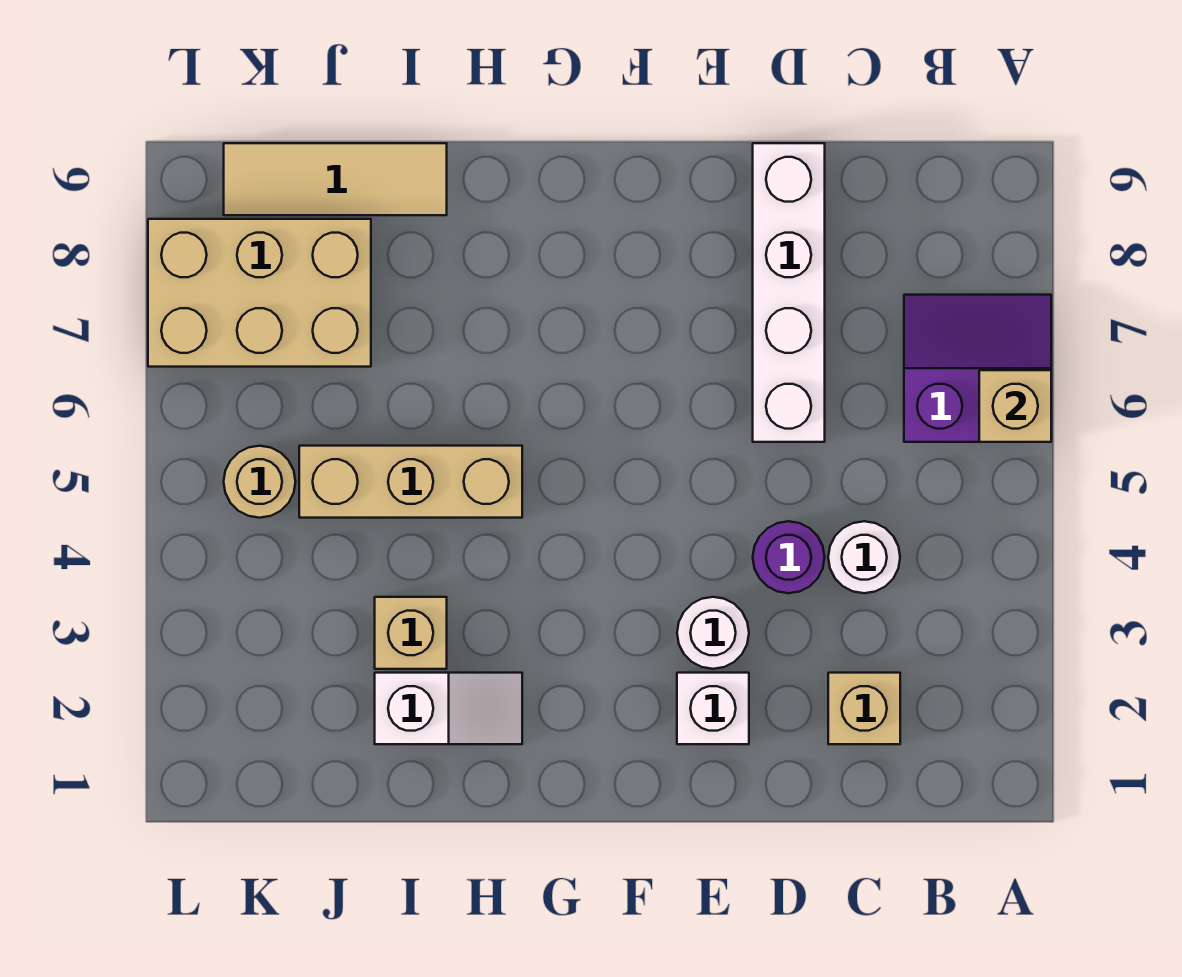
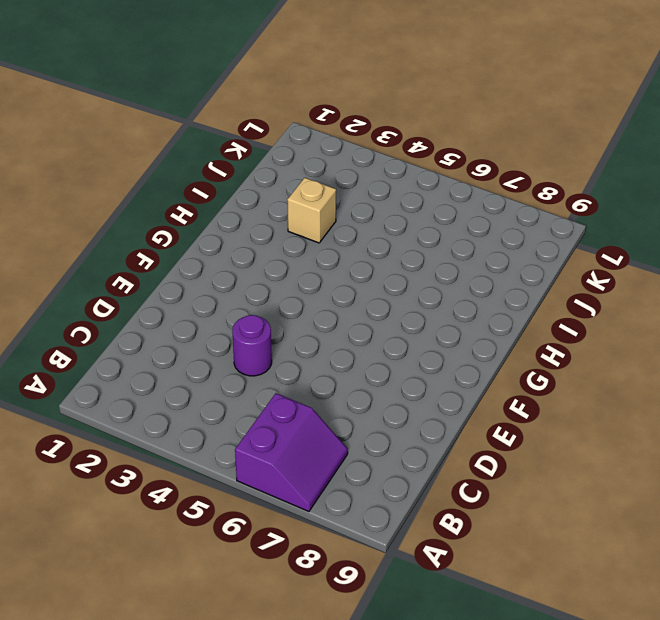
none -> tan 1x1 brick [828,673,900,744]
none -> white 1x1 round brick [828,521,900,593]
none -> white 1x4 brick [753,143,825,442]

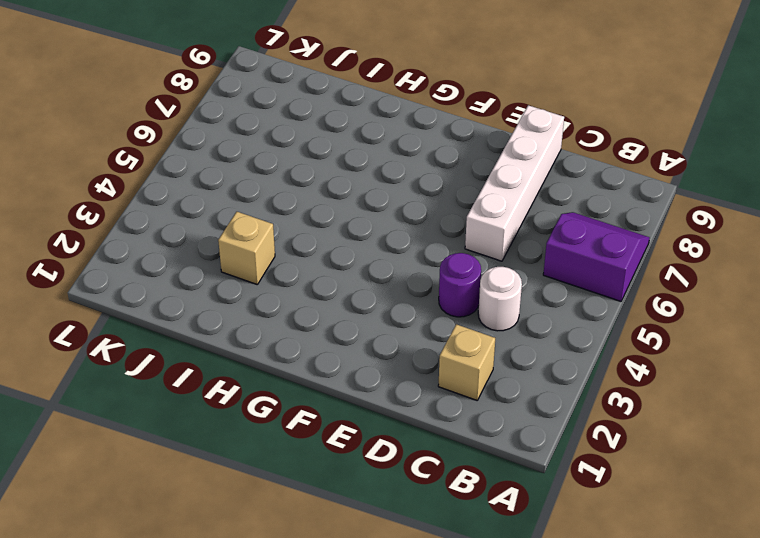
none -> white 1x1 brick [677,673,749,744]
none -> white 1x1 round brick [677,597,749,669]
none -> white 1x2 slope [375,673,522,744]

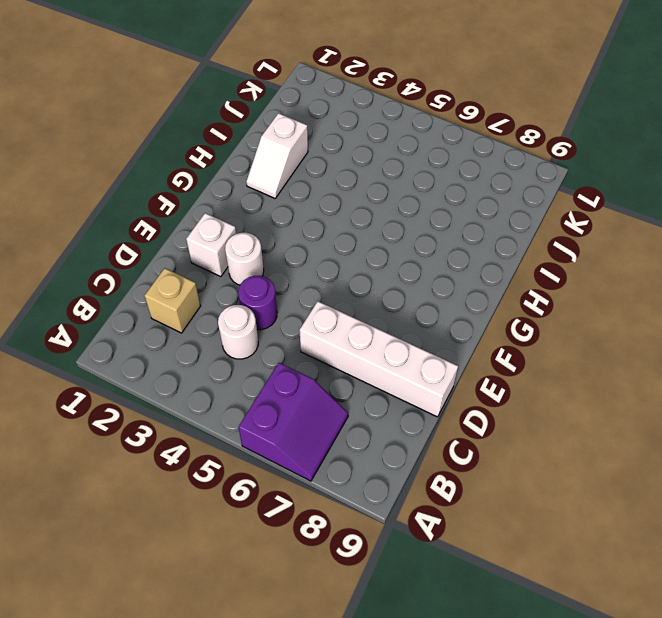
none -> tan 1x3 brick [299,446,522,518]
none -> tan 1x1 brick [375,597,447,669]
none -> tan 1x3 tile [224,143,447,215]

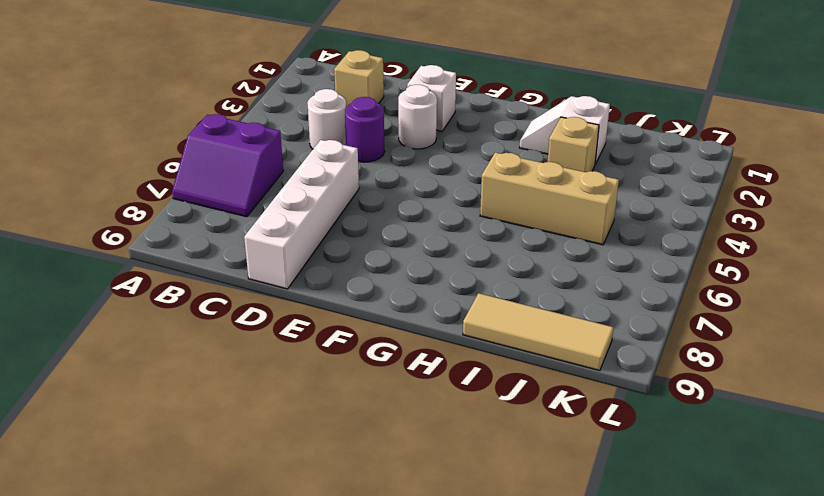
none -> tan 2x3 brick [148,219,371,367]
none -> tan 1x1 round brick [224,446,296,518]
none -> tan 1x1 brick [979,370,1051,442]

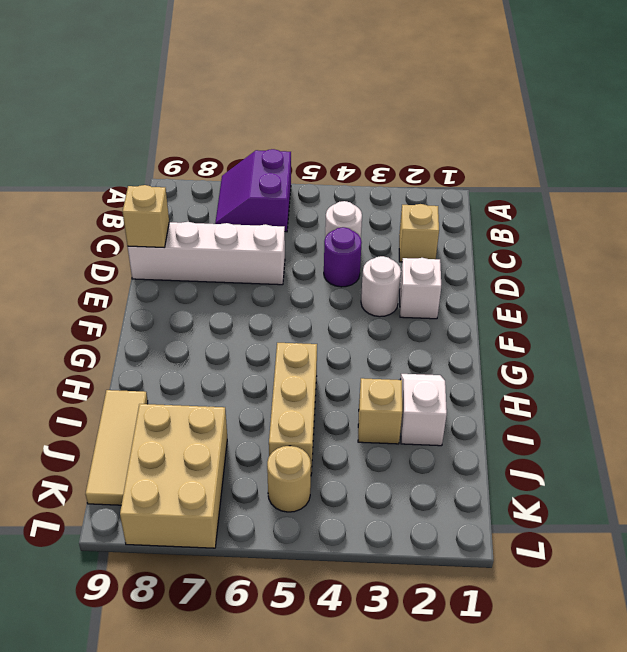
tan 1x1 brick [123,185,169,247] -> tan 1x1 brick moved to [979,370,1051,442]

